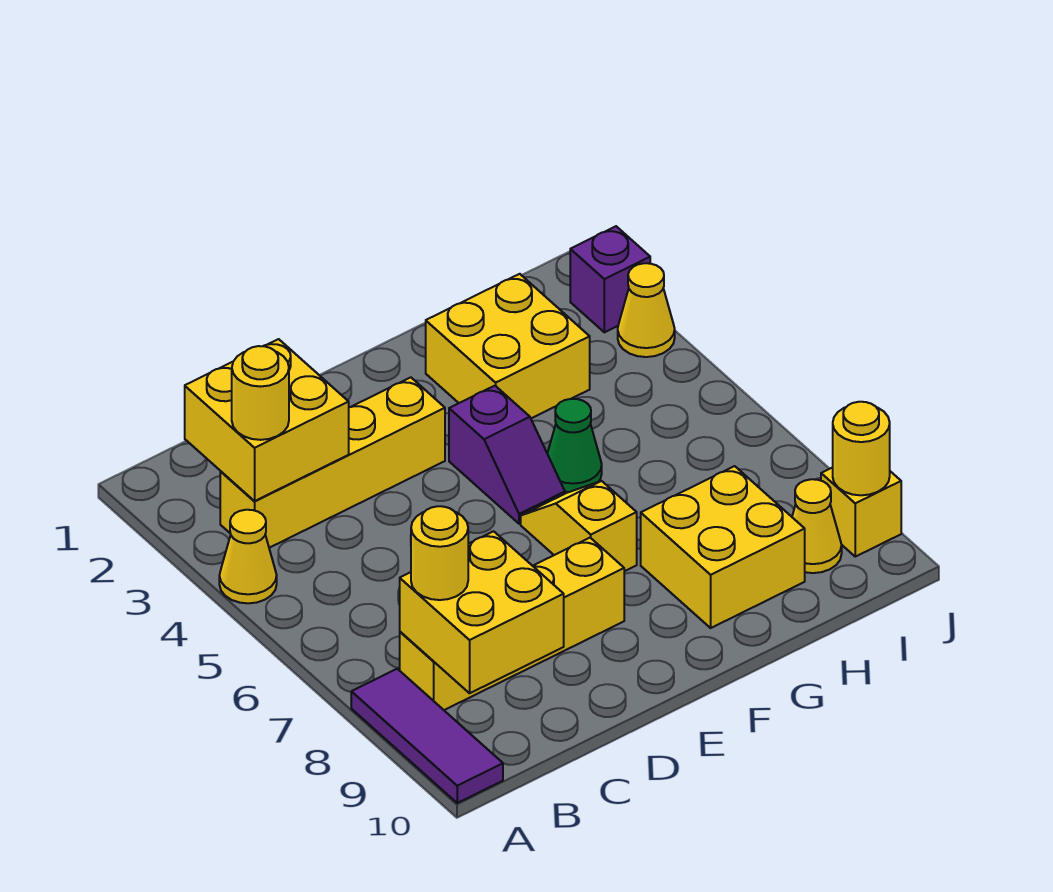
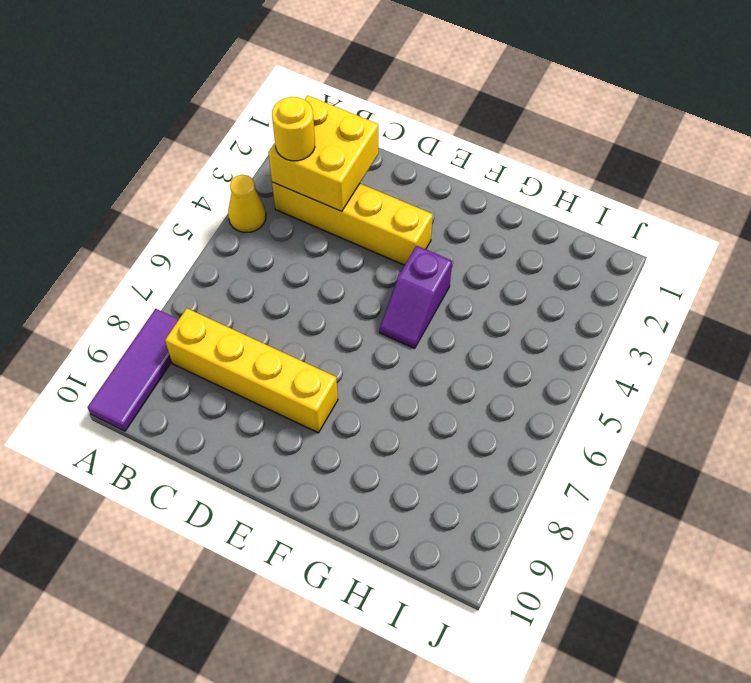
none -> yellow 1x2 slope [521,481,637,571]
none -> yellow 2x2 brick [426,274,590,418]
none -> green 1x1 cone [547,399,602,492]

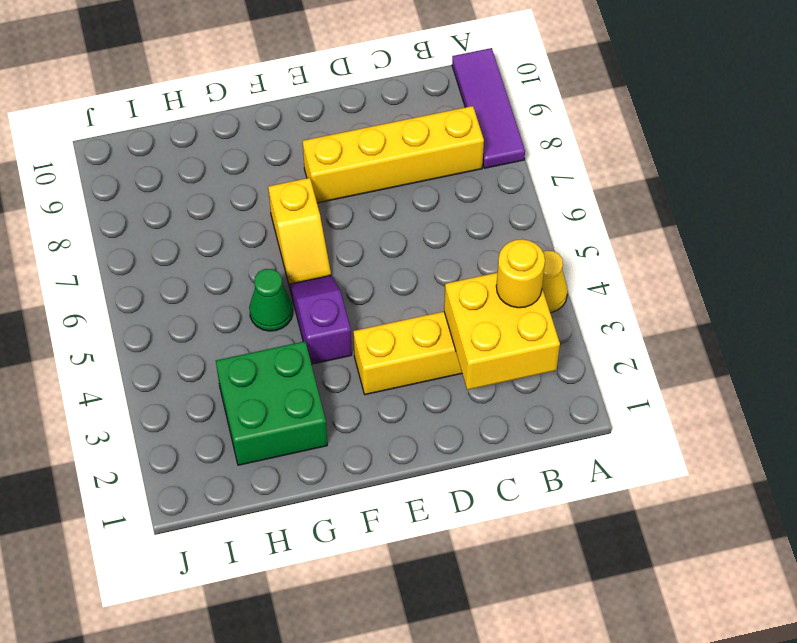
green 2x2 brick [216,341,327,465] -> yellow 2x2 brick [426,274,590,418]
none -> yellow 2x2 brick [641,466,805,628]
none -> yellow 1x1 cone [792,479,842,573]
none -> purple 1x1 brick [570,226,650,332]

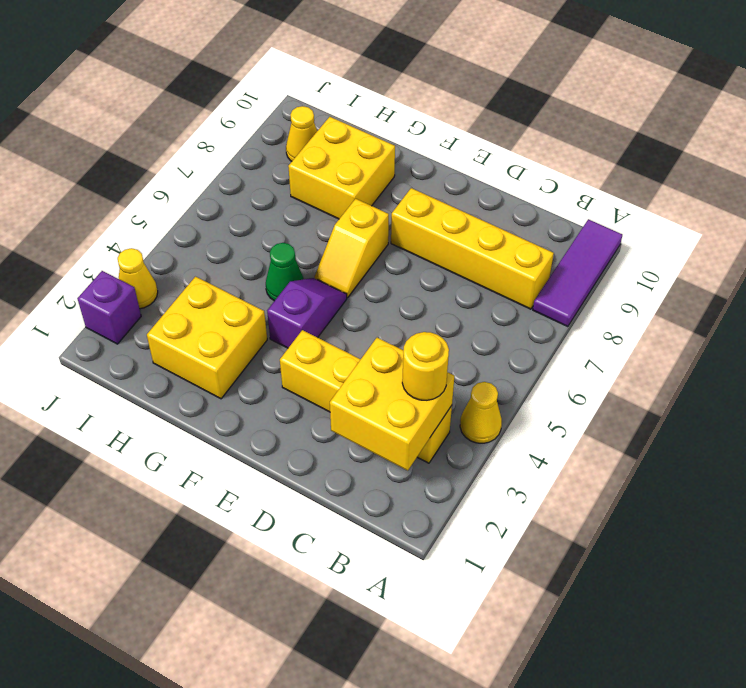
none -> yellow 1x1 brick [821,467,901,557]
none -> yellow 2x2 brick [400,531,564,693]
none -> yellow 1x1 round brick [833,402,890,495]

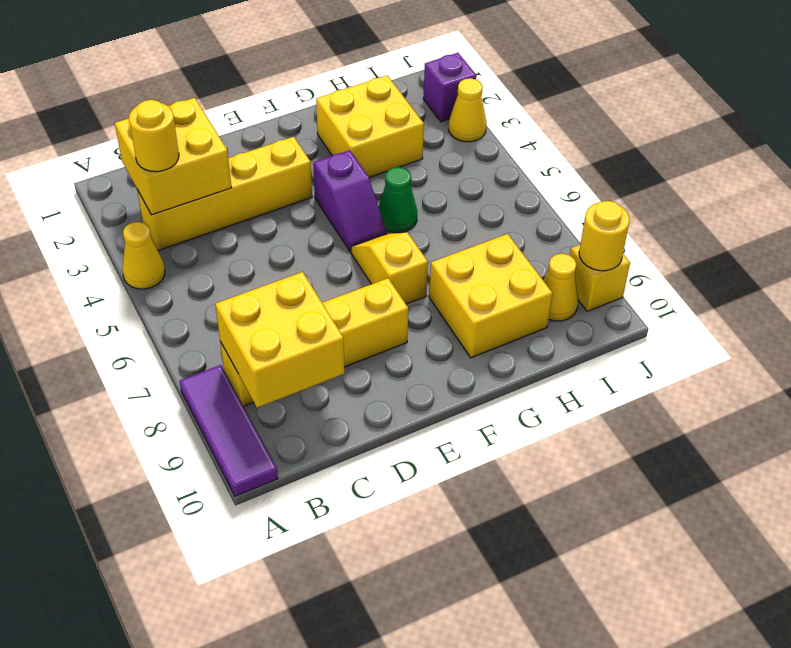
none -> yellow 1x1 round brick [411,506,468,600]

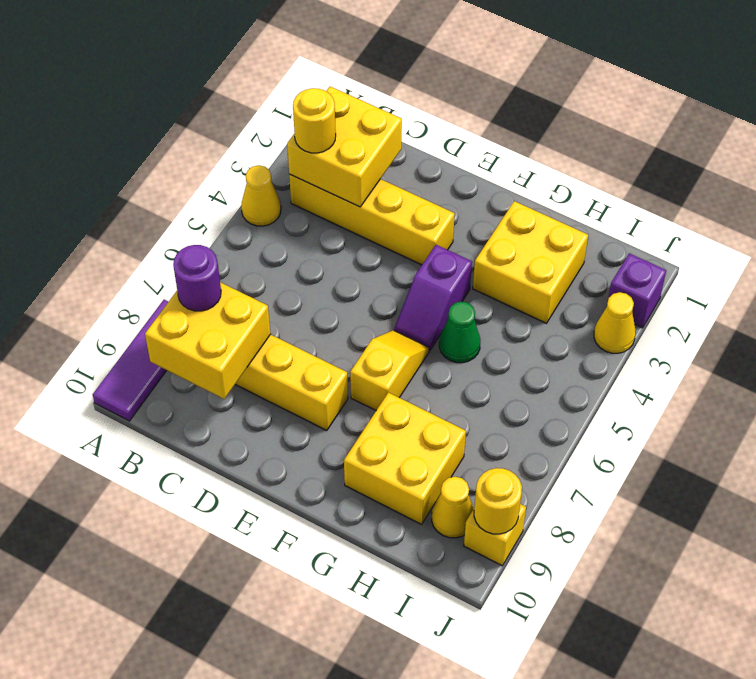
purple 1x1 round brick [173,245,221,311] -> yellow 1x1 round brick [411,506,468,600]

